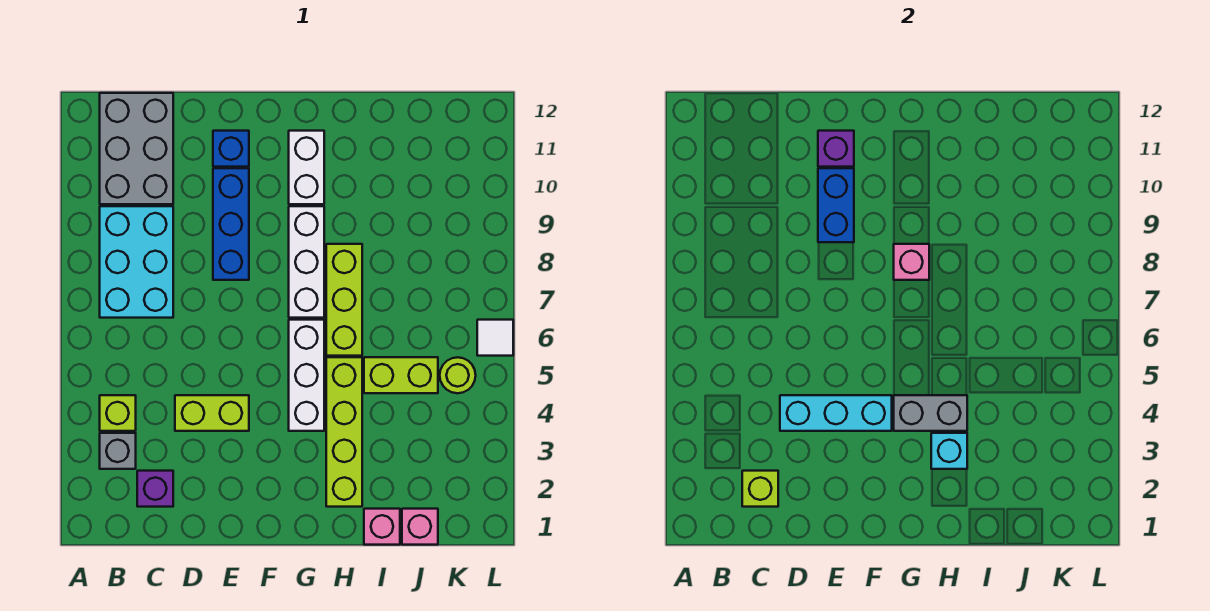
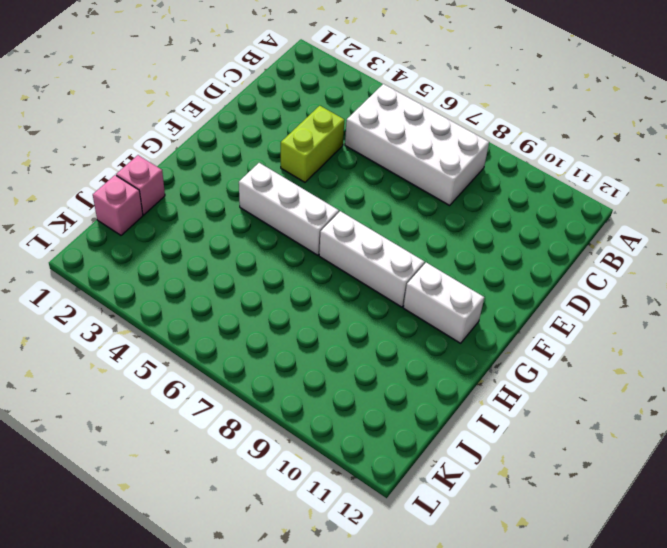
white 2x4 brick [345,84,489,205] -> cyan 2x3 brick [100,206,173,318]
none -> grey 1x1 brick [100,433,136,469]
none -> lime 1x1 brick [100,395,136,431]
none -> grey 2x3 brick [100,93,173,204]

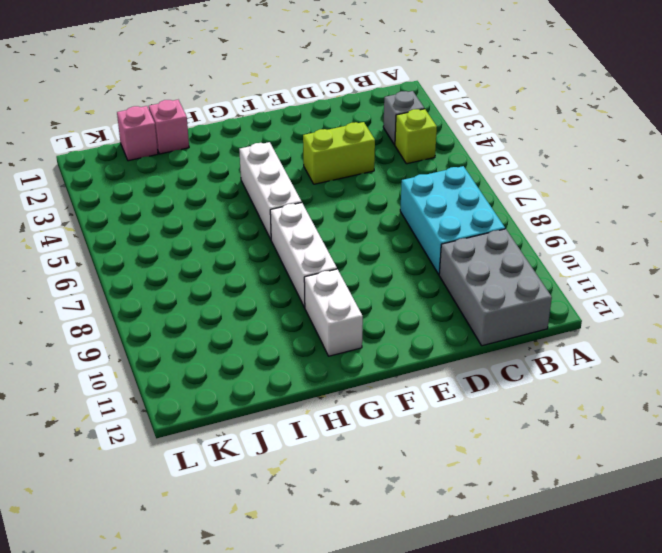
none -> purple 1x1 brick [137,471,173,507]
none -> blue 1x3 brick [213,168,249,280]
none -> blue 1x1 brick [213,131,249,167]

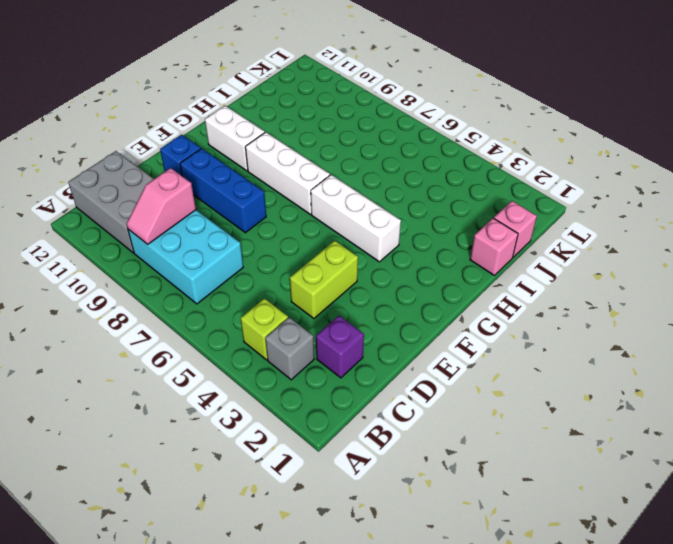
pink 1x2 slope [127,168,196,244] -> none
none -> lime 1x4 brick [326,357,362,507]
none -> lime 1x3 brick [326,244,362,356]
none -> lime 1x2 brick [364,357,438,393]

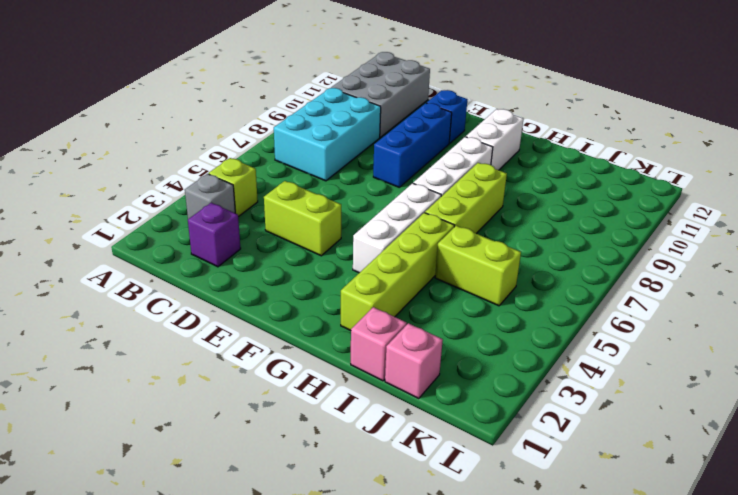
none -> lime 1x1 round brick [440,357,476,393]
none -> white 1x1 tile [477,320,513,356]
none -> lime 1x1 brick [742,471,778,507]

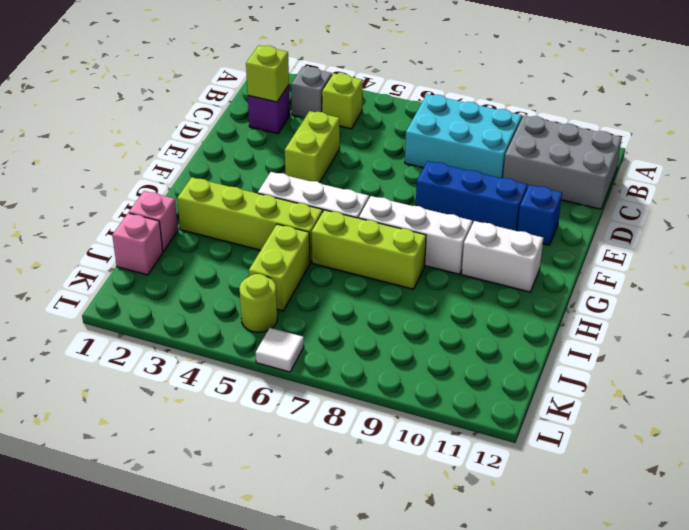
none -> cyan 1x3 brick [780,395,892,431]
none -> blue 1x2 brick [818,168,854,242]
none -> purple 1x1 brick [818,131,854,167]

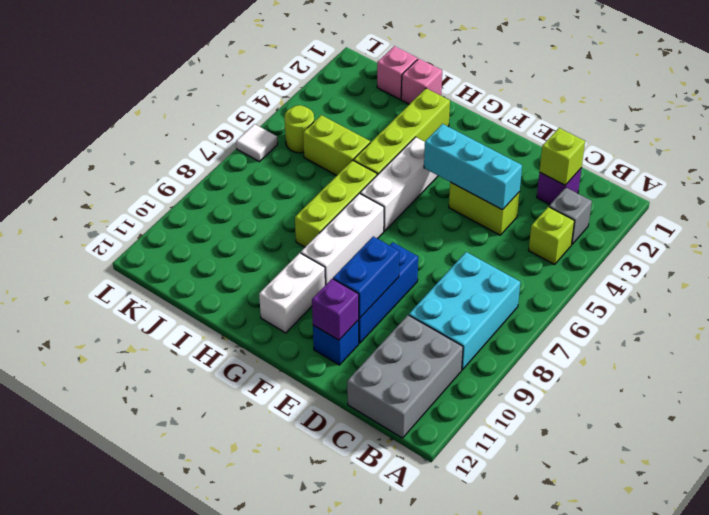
none -> grey 1x2 brick [894,395,967,431]
none -> pink 1x1 brick [894,244,929,280]
none -> cyan 1x1 brick [931,433,967,469]

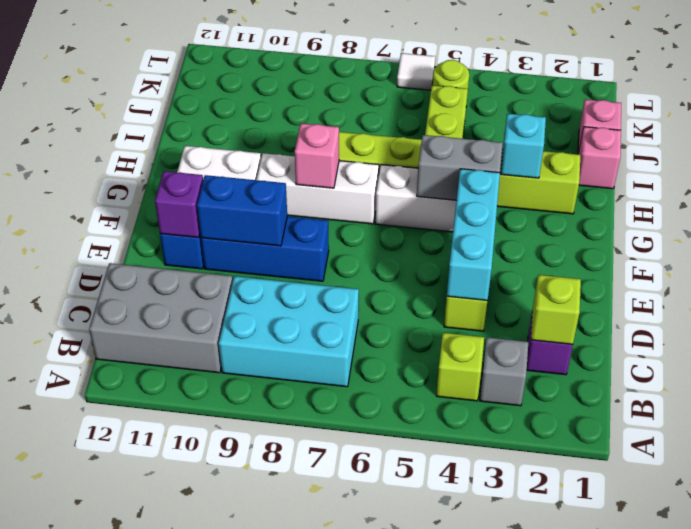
grey 1x2 brick [417,135,503,200] -> grey 1x2 brick turned to [894,395,967,431]

